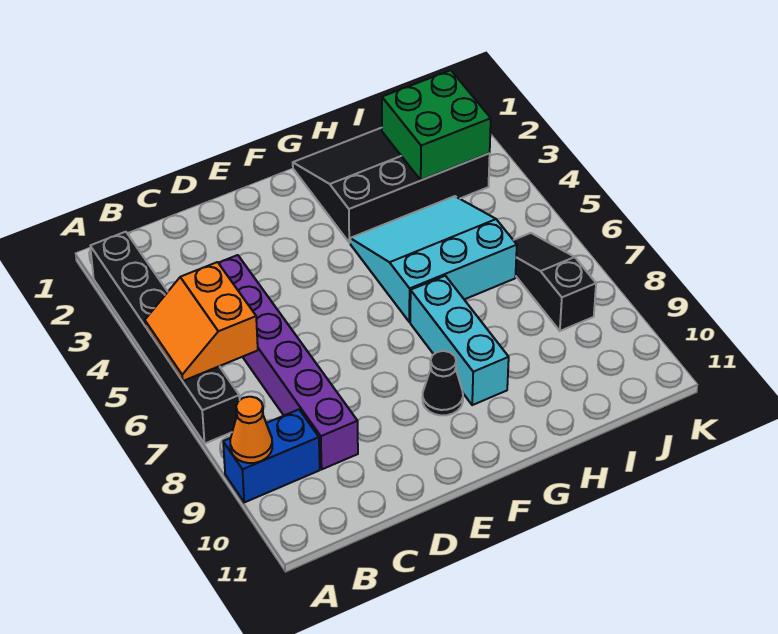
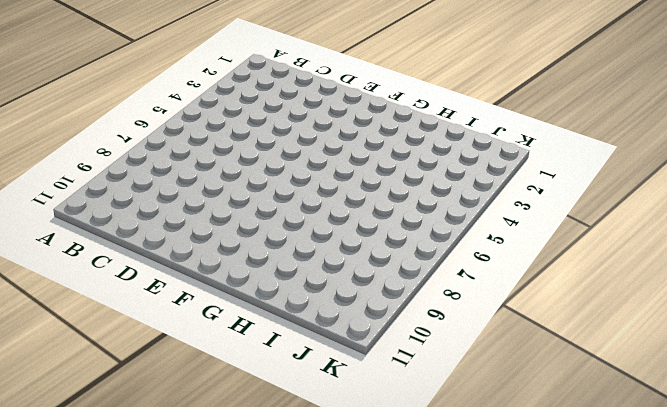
none -> black 1x6 brick [90,232,240,443]
none -> blue 1x2 brick [223,410,320,502]

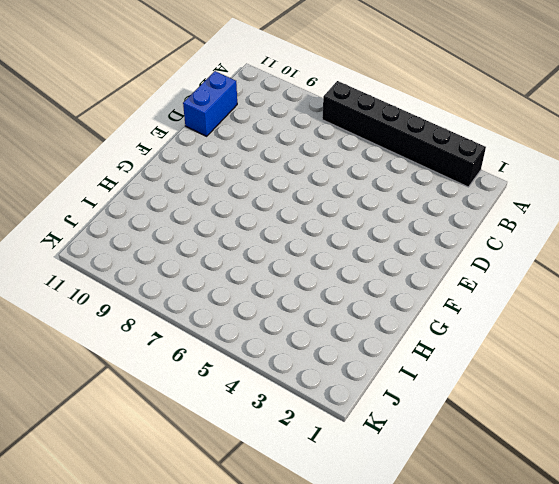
blue 1x2 brick [183,71,237,136] -> blue 1x2 brick moved to [223,410,320,502]
none -> purple 1x6 brick [219,255,358,469]
none -> black 1x1 cone [422,351,463,415]

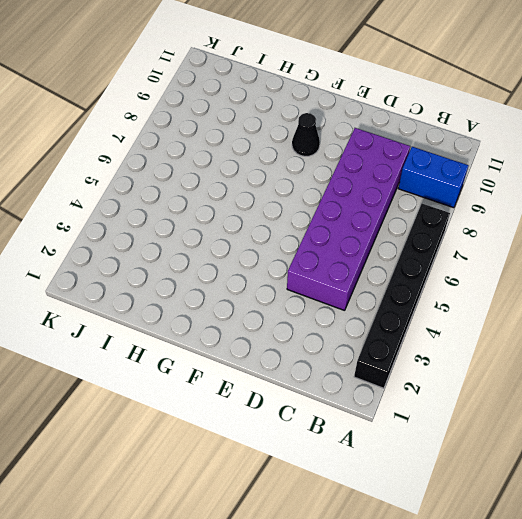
purple 2x6 brick [287,128,410,311] -> purple 1x6 brick [219,255,358,469]
none -> black 3x4 slope [293,128,490,243]
none -> cyan 3x3 slope [350,196,517,322]

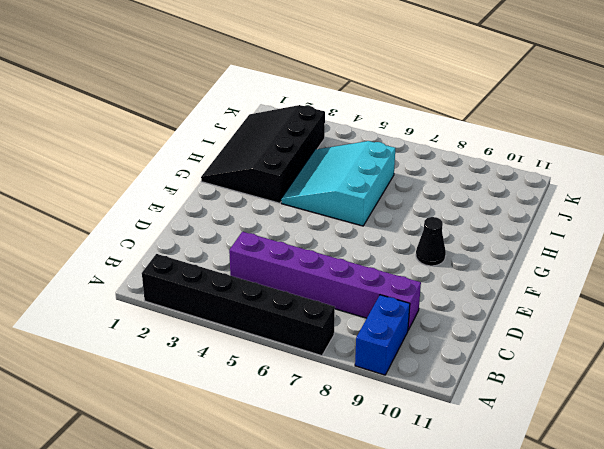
none -> cyan 1x3 brick [410,276,509,405]
none -> black 1x3 slope [514,233,596,331]

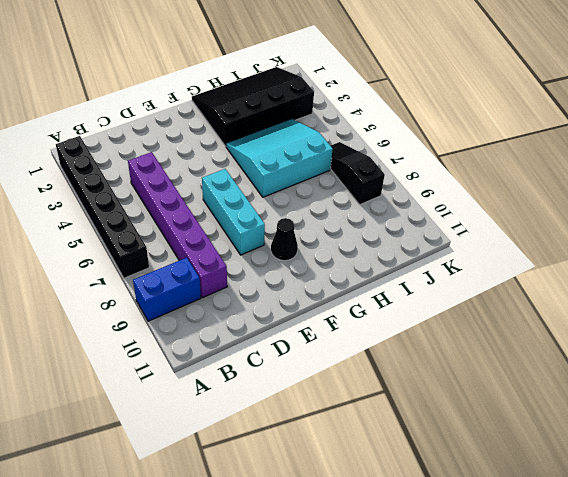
cyan 1x3 brick [202,169,265,255] -> cyan 1x3 brick moved to [410,276,509,405]
none -> orange 2x2 slope [145,262,258,381]
none -> orange 1x1 cone [230,397,272,463]

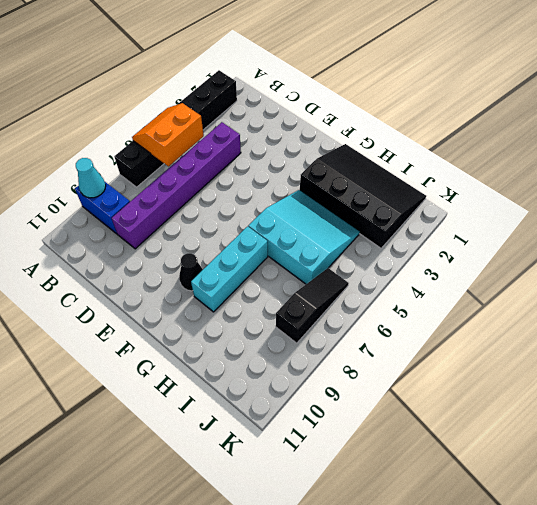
cyan 1x1 cone [76,158,106,198] -> orange 1x1 cone [230,397,272,463]
none -> green 2x2 brick [382,70,491,180]

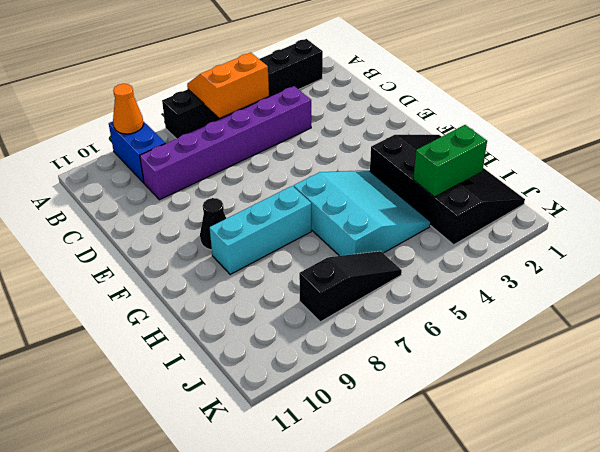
green 1x2 brick [413,125,487,197] -> green 2x2 brick [382,70,491,180]

